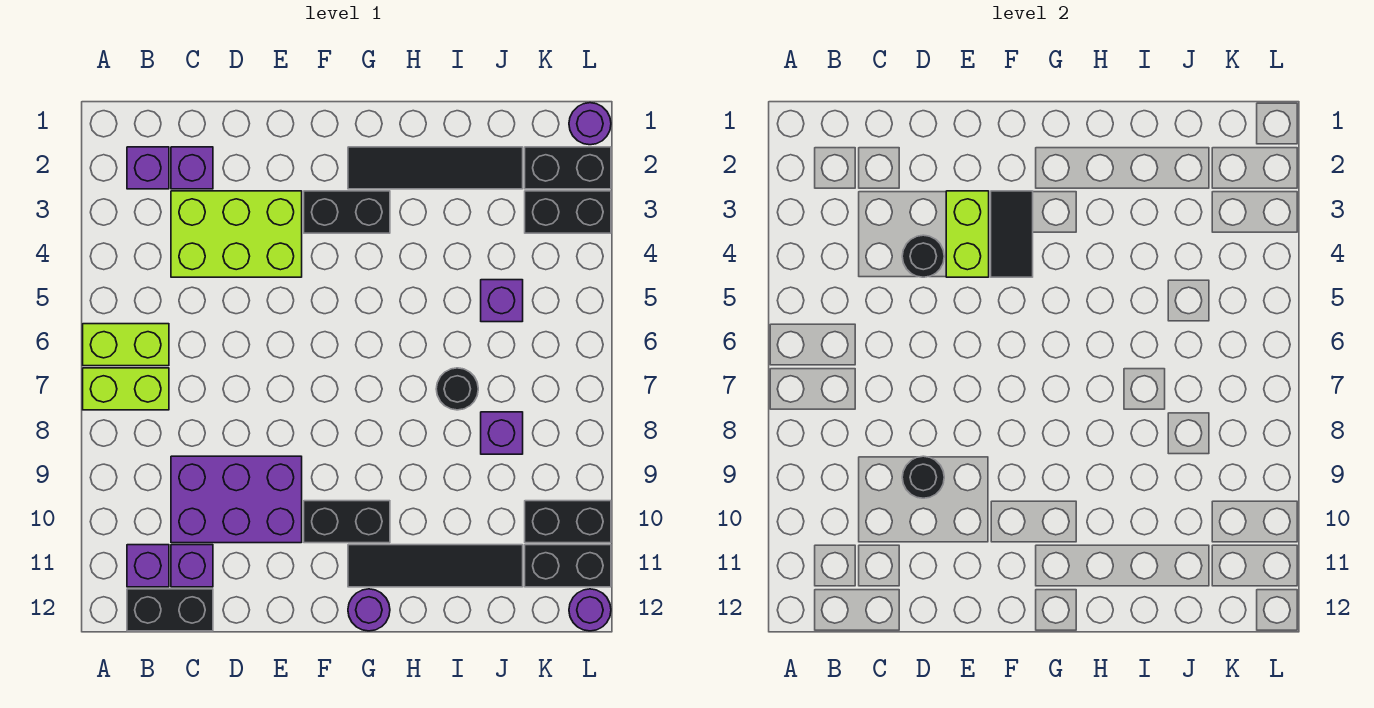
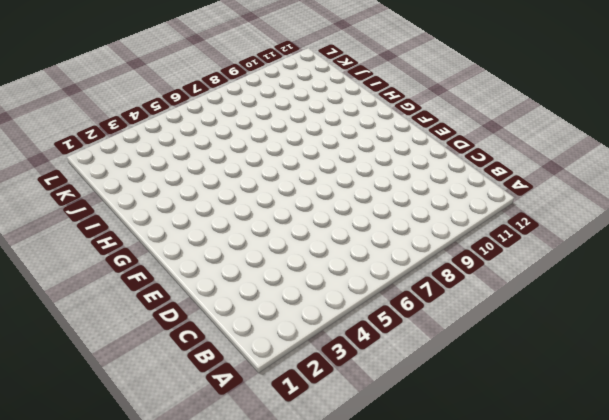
none -> lime 1x2 brick [83,324,169,366]
none -> lime 1x2 brick [83,368,169,410]
none -> purple 1x1 brick [127,147,169,189]

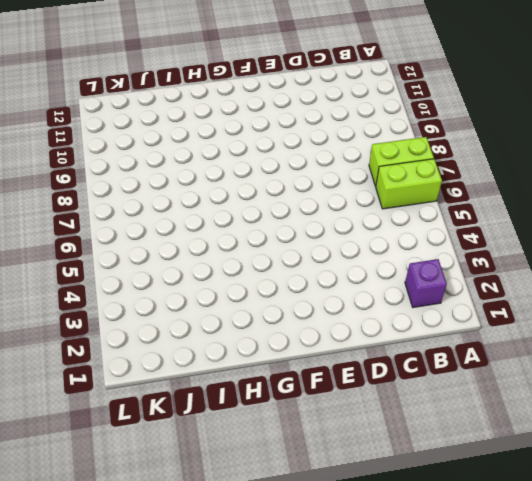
none -> purple 1x1 brick [127,545,169,587]
none -> black 1x2 brick [127,589,213,631]
none -> purple 1x1 brick [171,147,213,189]

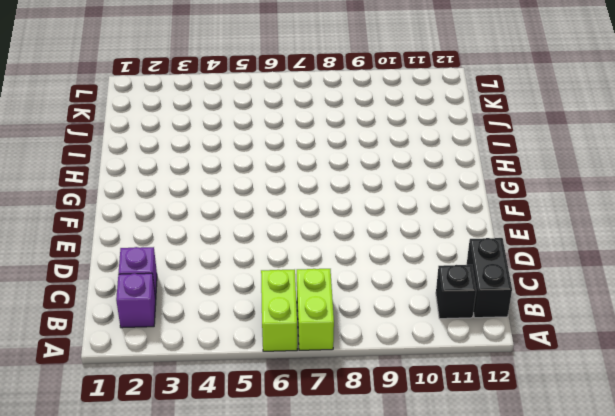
black 1x1 brick [436,265,476,319] -> purple 1x1 brick [127,545,169,587]
none -> lime 2x3 brick [171,191,302,277]
none -> purple 2x3 brick [171,456,302,543]
none -> purple 1x1 brick [171,545,213,587]

